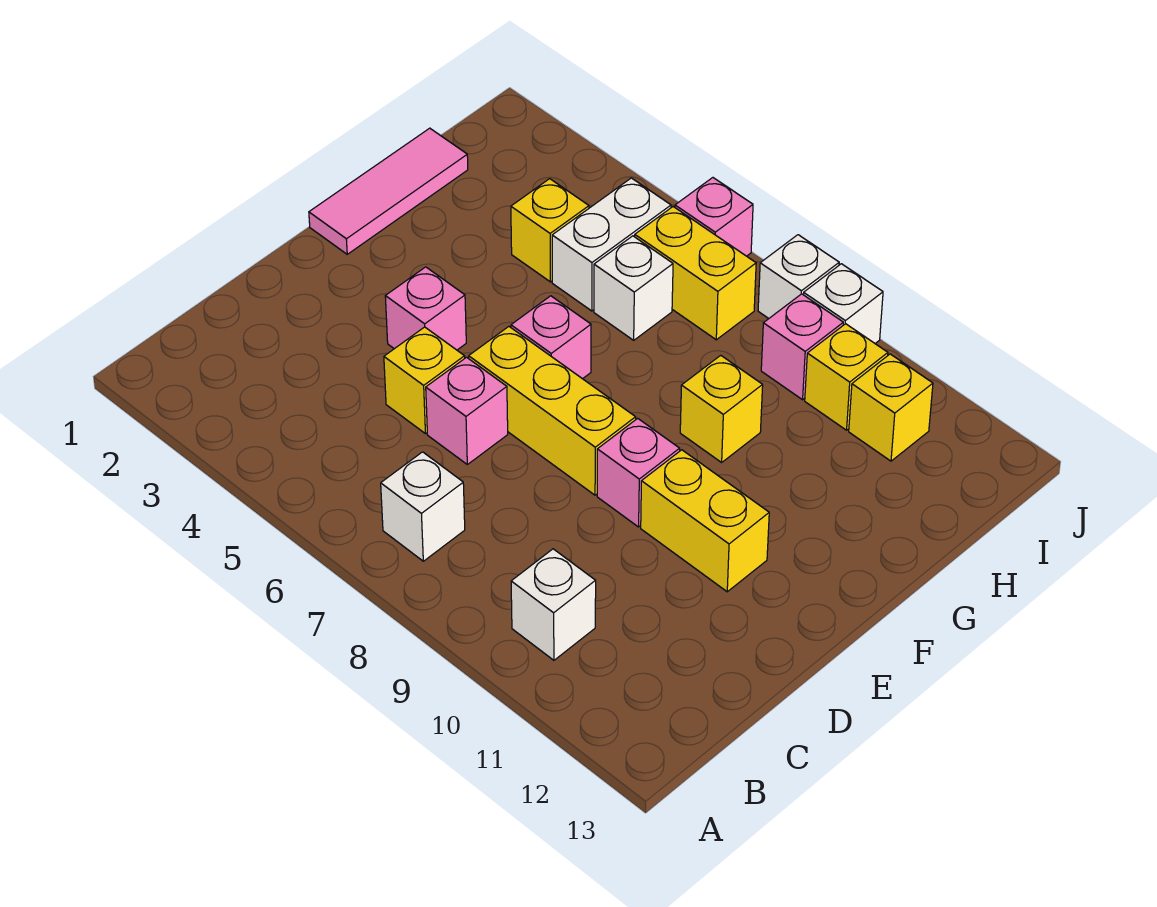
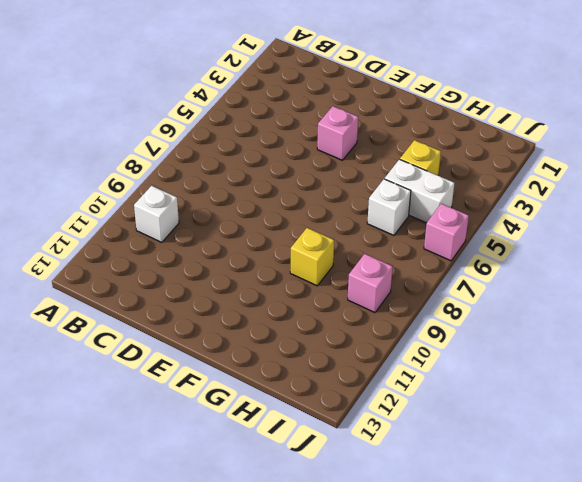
none -> white 1x1 brick [381,452,465,561]
none -> yellow 1x1 brick [384,327,465,434]
none -> pink 1x1 brick [426,357,508,464]

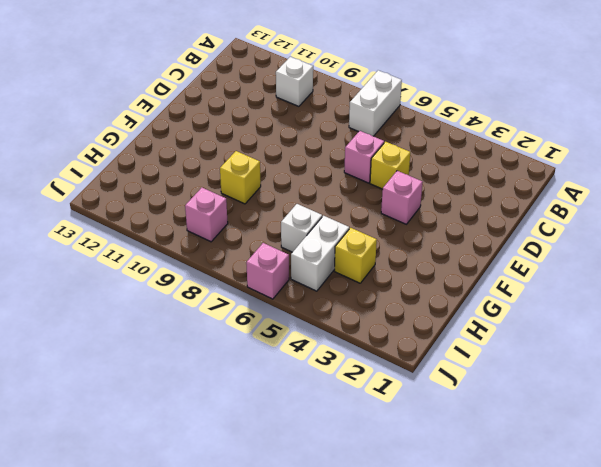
white 1x2 brick [349,70,402,136] -> white 1x1 brick [381,452,465,561]
none -> yellow 1x3 brick [469,327,636,495]
none -> pink 1x1 brick [597,418,680,527]
none -> yellow 1x2 brick [641,450,769,592]

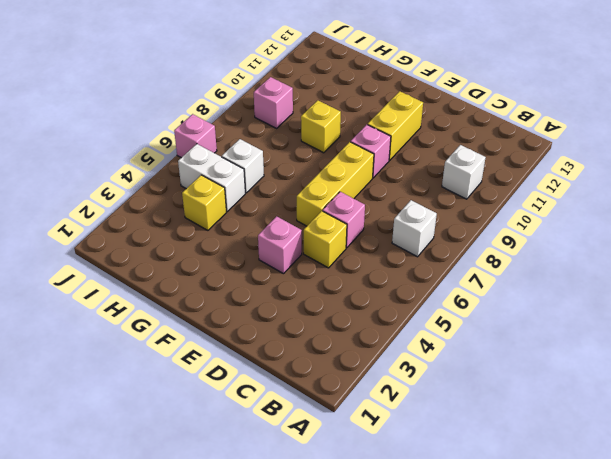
none -> pink 1x3 tile [309,128,468,254]
none -> pink 1x1 brick [511,296,591,379]
none -> yellow 1x2 brick [635,207,756,340]

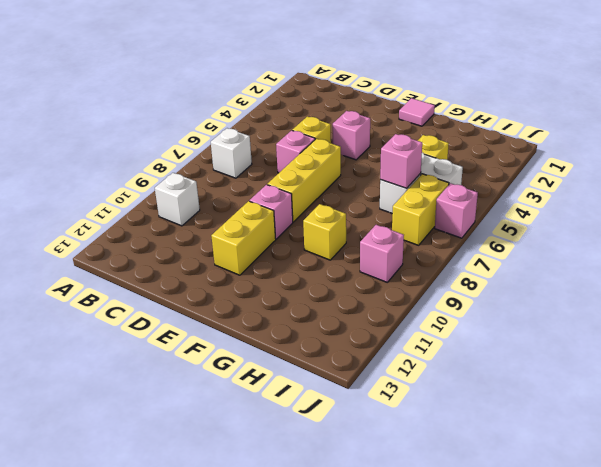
pink 1x1 tile [399,98,435,126] -> pink 1x3 tile [309,128,468,254]
pink 1x1 brick [380,134,422,188] -> pink 1x1 brick moved to [511,296,591,379]
none -> yellow 1x1 brick [805,324,888,430]
none -> yellow 1x1 brick [849,354,933,461]
none -> white 1x1 brick [758,235,839,318]

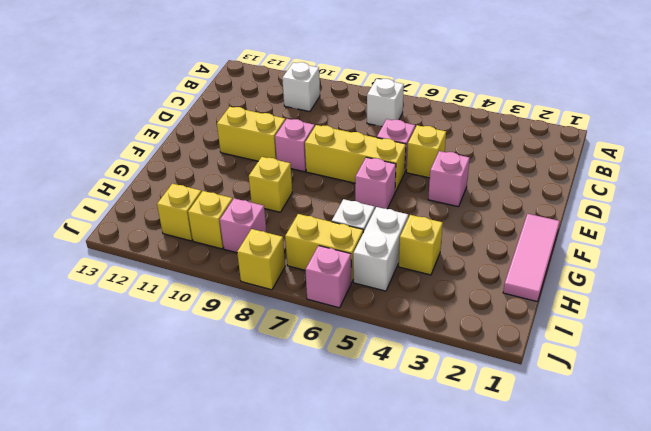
yellow 1x1 brick [237,229,285,290] -> white 1x1 brick [758,235,839,318]
none -> white 1x1 brick [803,264,883,343]

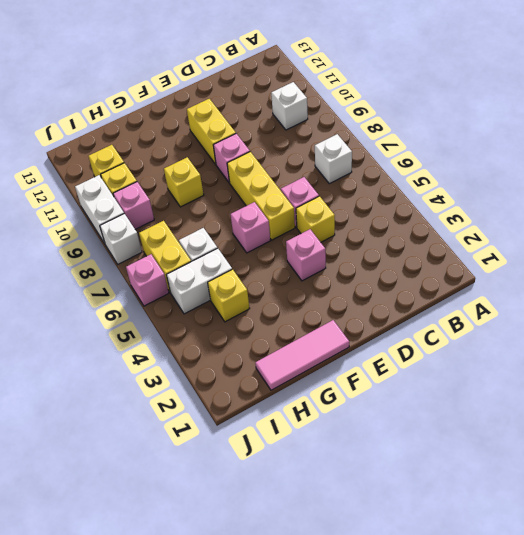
white 1x2 brick [75,175,124,243] -> white 1x1 brick [803,264,883,343]

